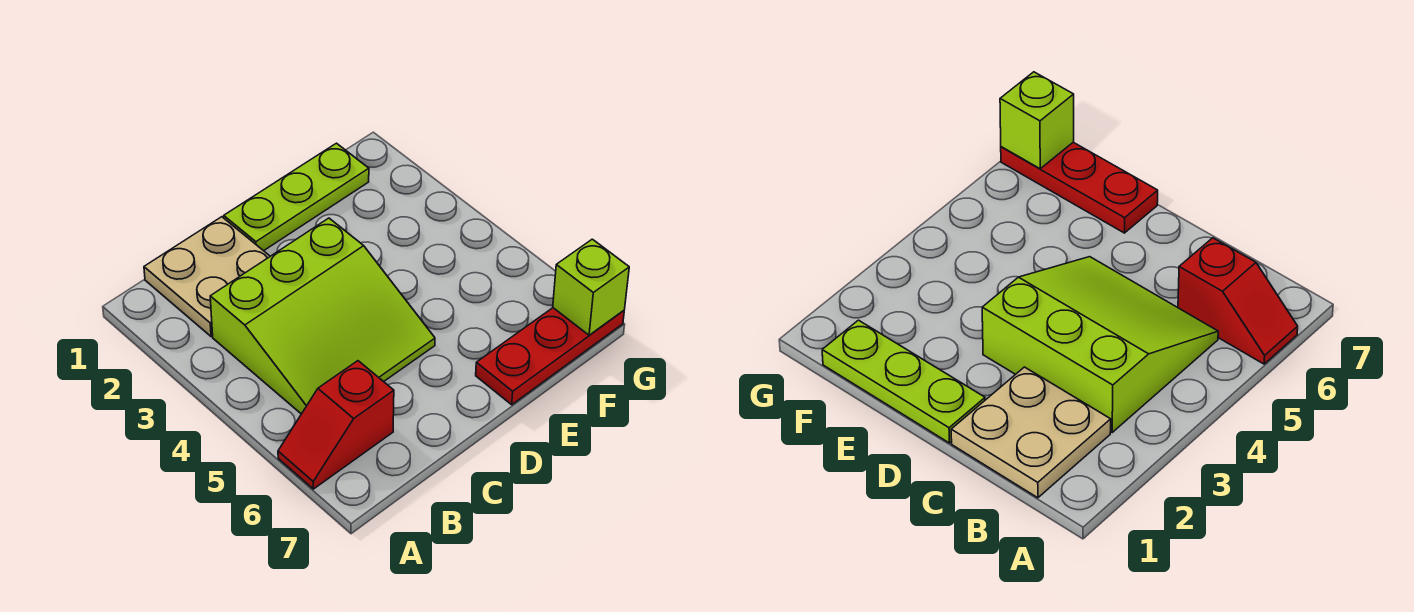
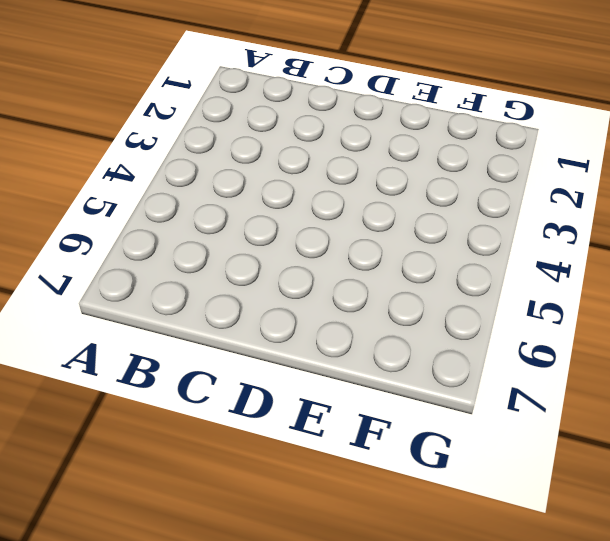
none -> red 1x2 slope [278,361,394,489]
none -> tan 2x2 plate [144,217,270,337]

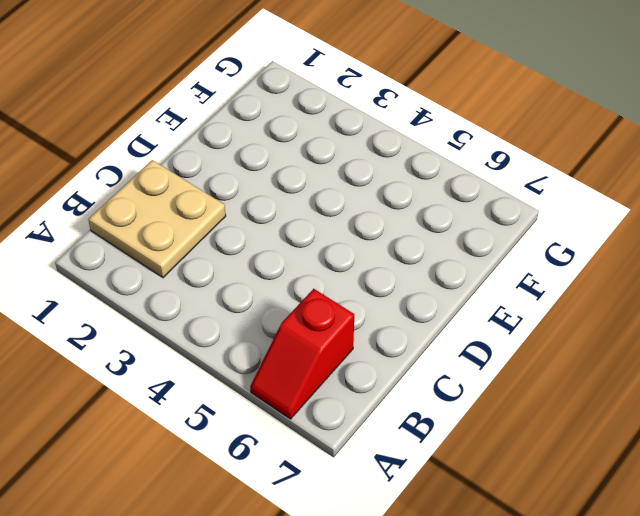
none -> lime 3x3 slope [210,218,435,414]
none -> lime 1x3 plate [224,143,369,251]

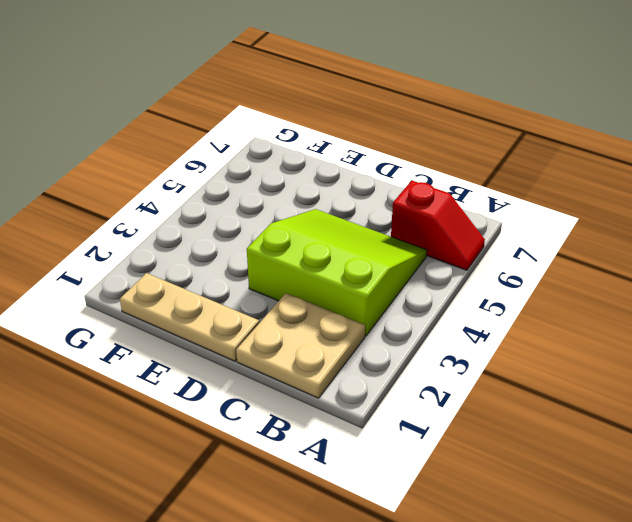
tan 1x3 plate [120,273,259,361] -> lime 1x3 plate [224,143,369,251]
none -> red 1x3 plate [476,308,624,405]
none -> lime 1x1 brick [553,239,629,335]

